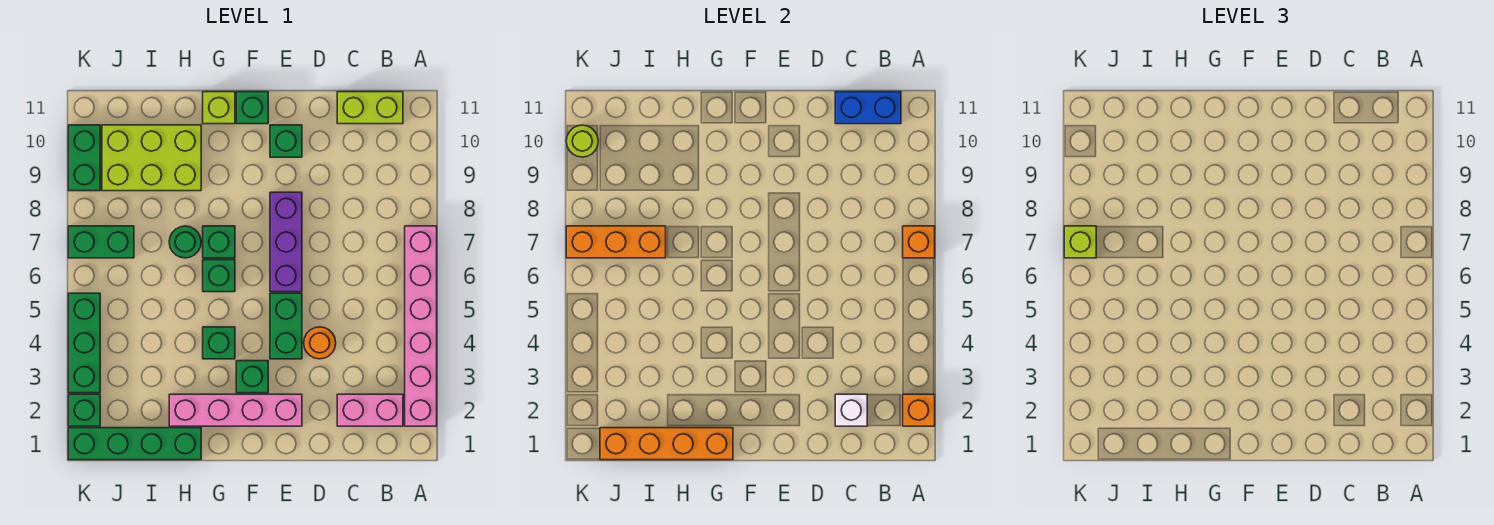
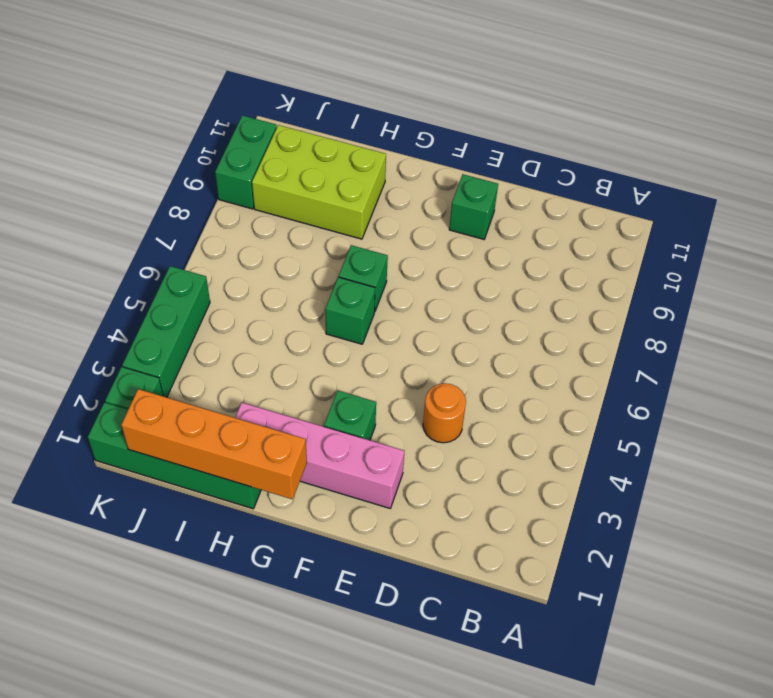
none -> pink 1x6 brick [405,226,437,426]
none -> pink 1x2 brick [337,394,403,426]
none -> lime 1x2 brick [337,92,403,124]

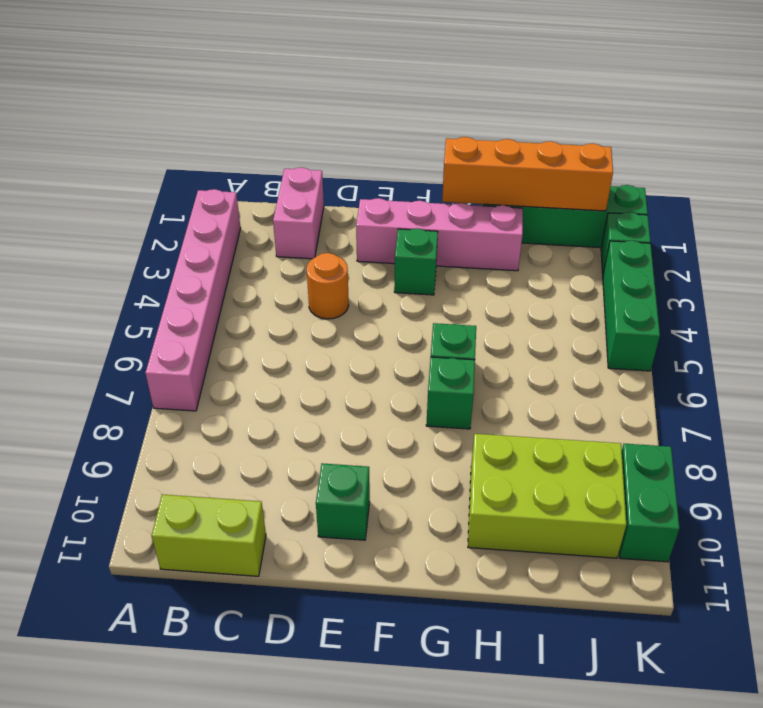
pink 1x2 brick [273,167,324,259] -> pink 1x2 brick turned to [337,394,403,426]
none -> green 1x2 brick [270,293,302,359]
none -> purple 1x3 brick [270,192,302,292]
none -> green 1x1 brick [236,92,268,124]

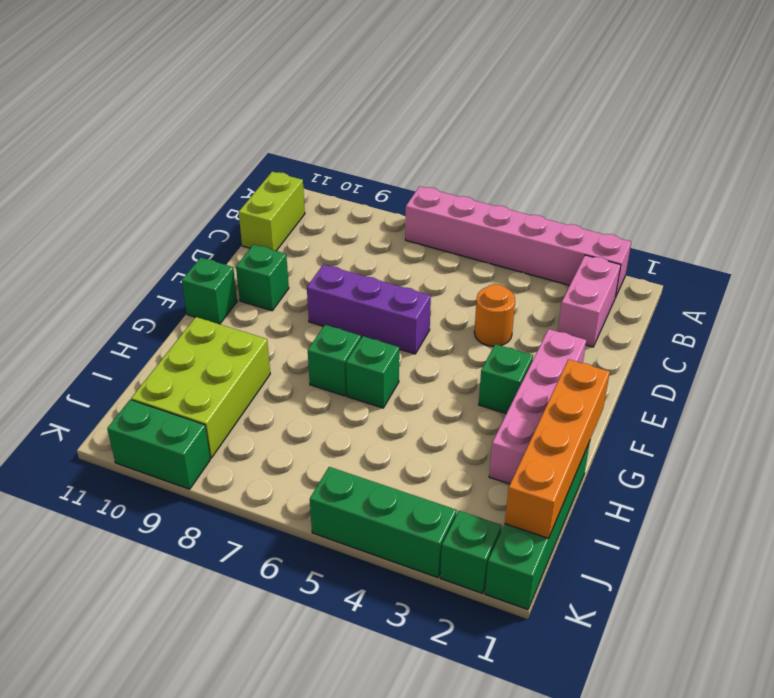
none -> green 1x2 brick [270,293,302,359]
none -> green 1x1 brick [203,327,235,359]
none -> lime 1x1 brick [203,92,235,124]

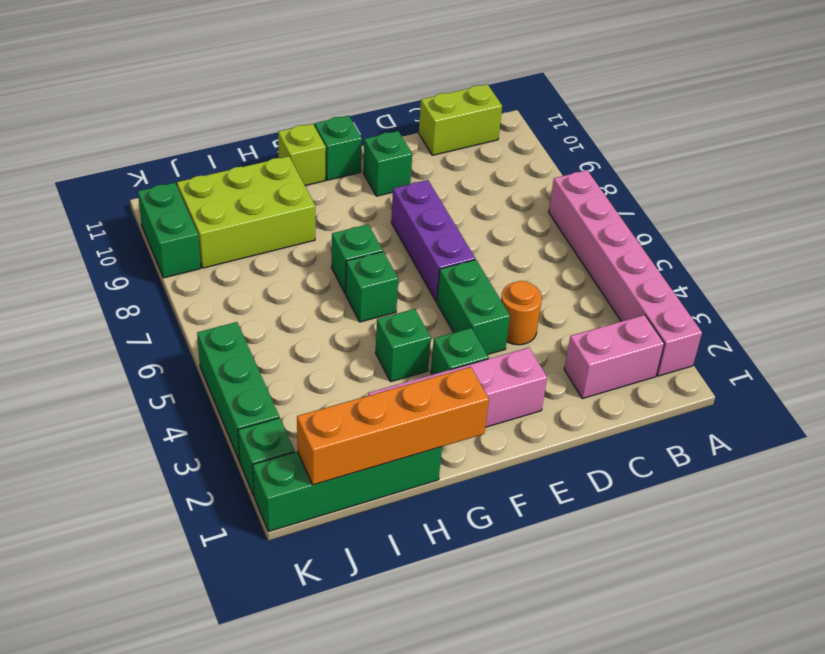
none -> green 1x1 round brick [169,226,201,258]
none -> green 1x2 brick [68,226,134,258]
none -> orange 1x1 brick [903,394,935,426]

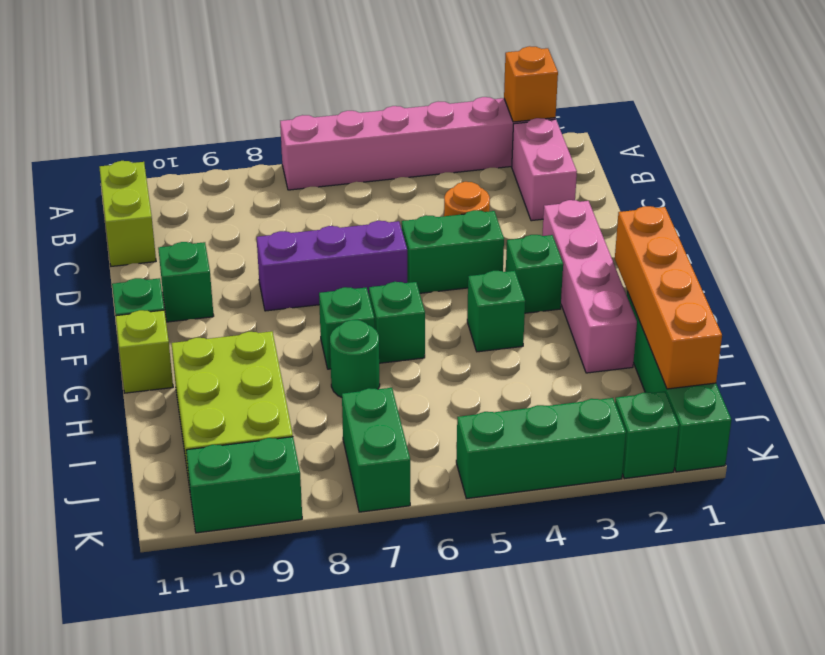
none -> orange 1x1 brick [903,226,935,258]
none -> blue 1x2 brick [835,92,901,124]
none -> white 1x1 brick [835,394,867,426]

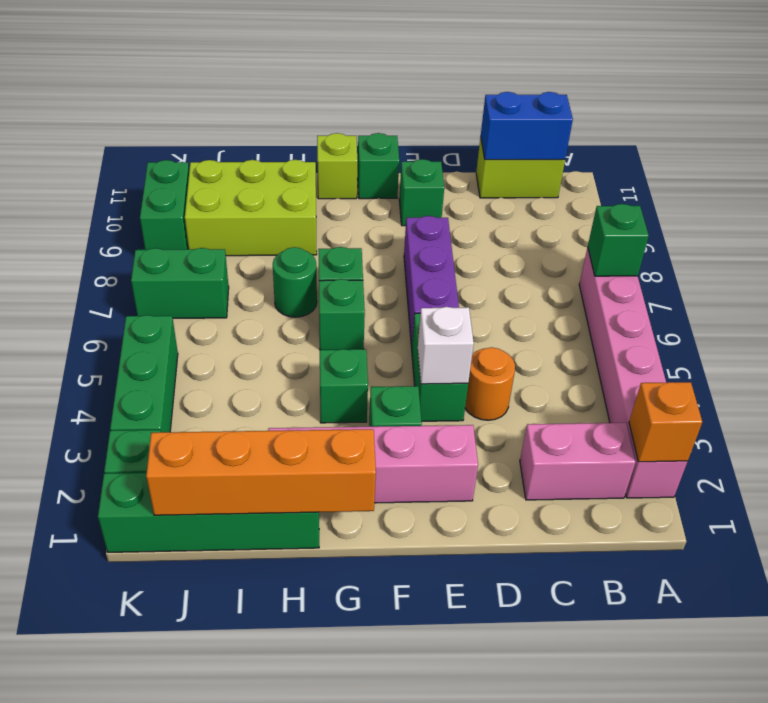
green 1x1 brick [588,204,649,276] -> orange 1x1 brick [903,226,935,258]
white 1x1 brick [418,307,474,384] -> white 1x1 brick moved to [835,394,867,426]
none -> orange 1x3 brick [566,226,666,258]
none -> lime 1x1 round brick [566,125,598,157]
none -> lime 1x1 brick [1064,226,1096,258]

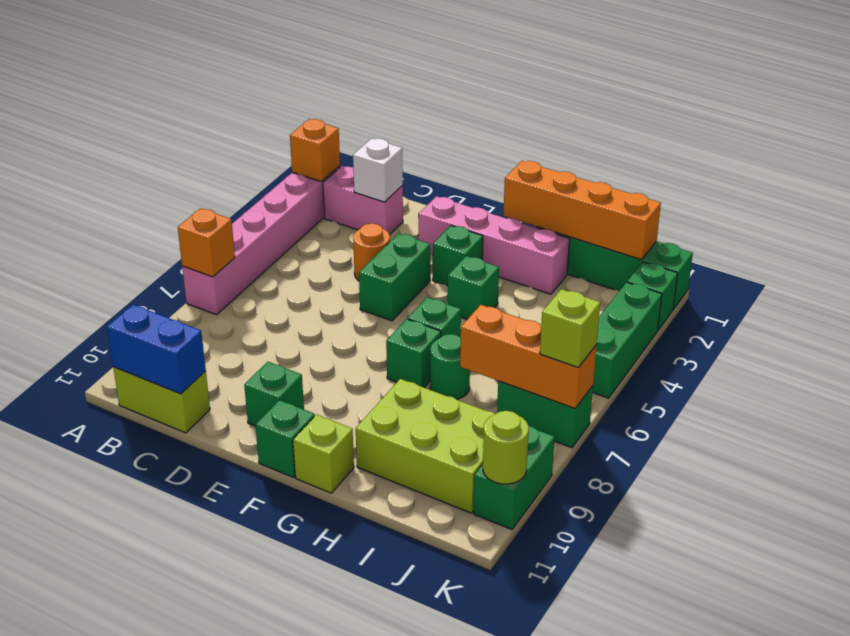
none -> purple 1x3 brick [270,192,302,292]

